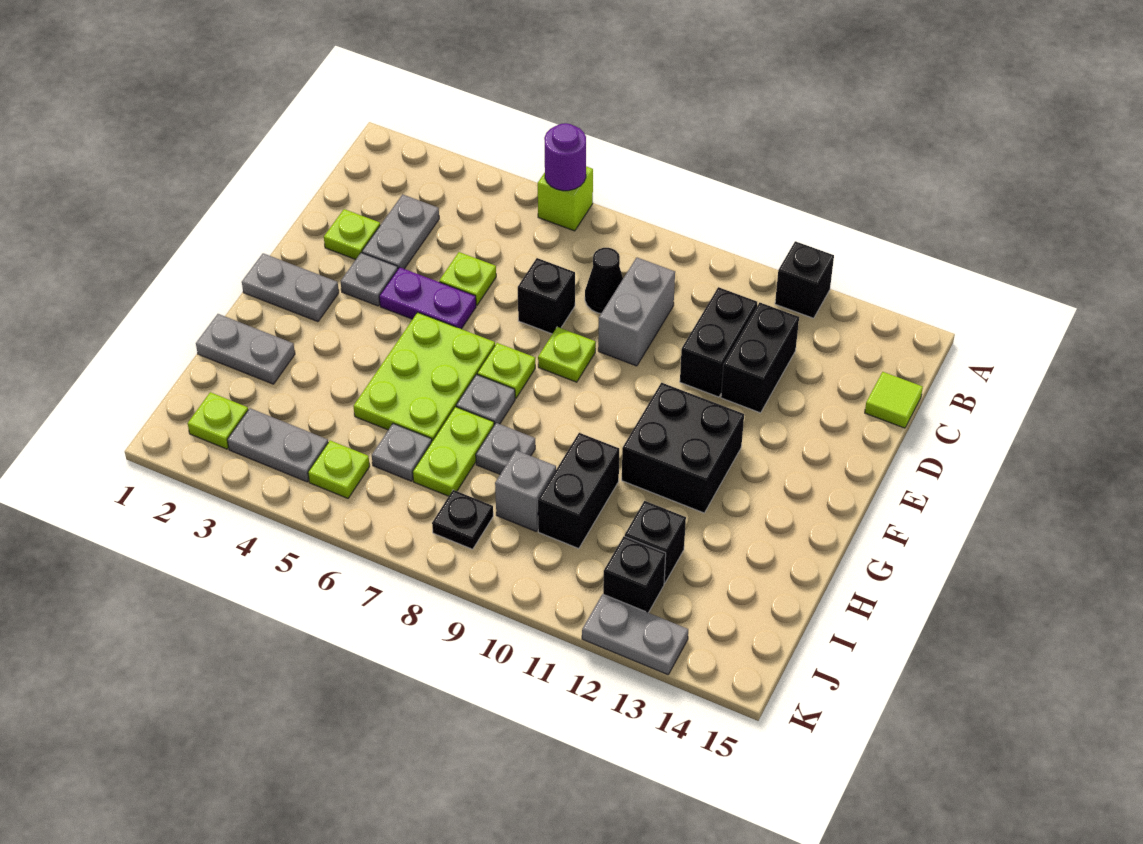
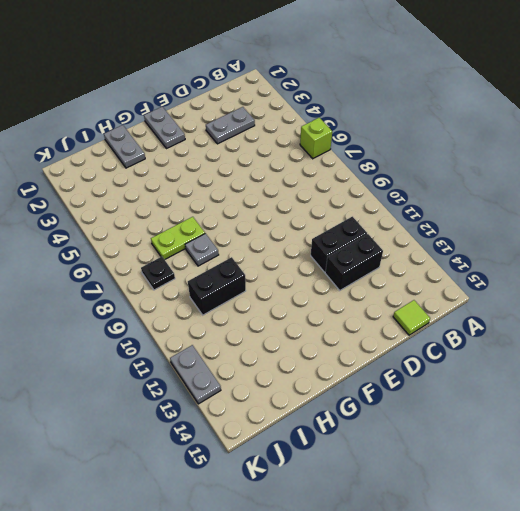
none -> black 1x1 brick [775,241,834,318]
none -> black 1x1 cone [585,248,623,314]
none -> grey 1x2 brick [598,258,675,366]
none -> lime 1x1 plate [324,209,380,259]

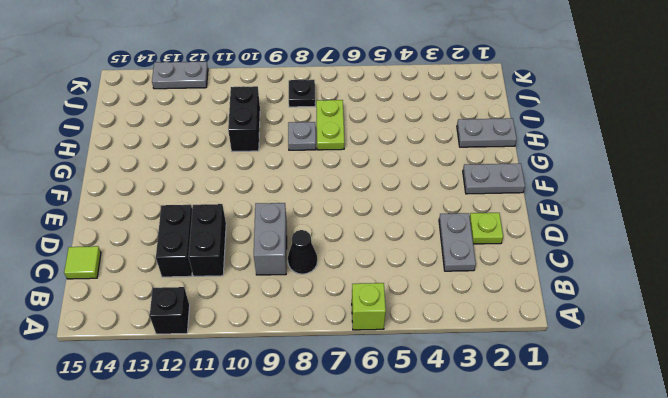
none -> lime 1x1 plate [439,252,496,305]
none -> black 1x1 brick [518,258,575,334]
none -> grey 1x1 plate [341,253,398,306]
none -> purple 1x2 plate [379,267,476,329]

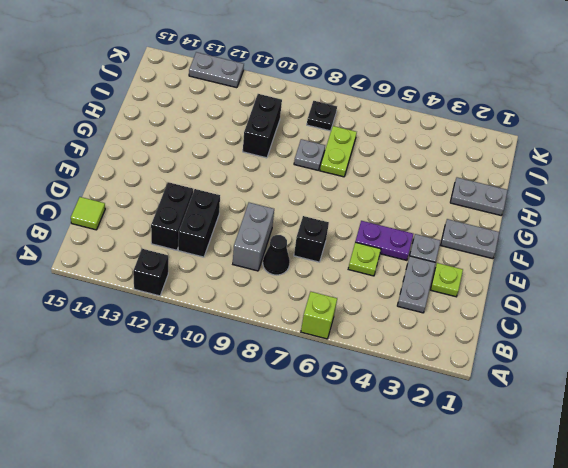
none -> lime 1x1 plate [538,327,596,382]
none -> lime 2x3 plate [354,312,495,441]
none -> lime 1x1 plate [477,343,535,398]
none -> black 2x2 brick [622,383,744,513]

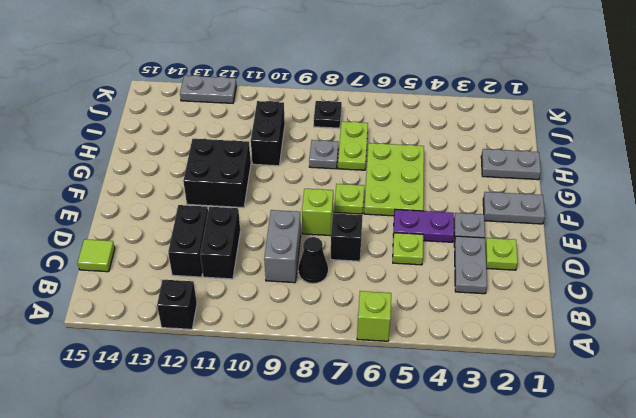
lime 1x1 brick [302,189,333,236] -> lime 1x1 plate [538,327,596,382]
none -> grey 1x1 plate [456,374,515,425]
none -> grey 1x1 plate [372,424,432,481]
none -> grey 1x1 brick [495,450,556,531]
none -> black 1x1 brick [625,501,686,583]

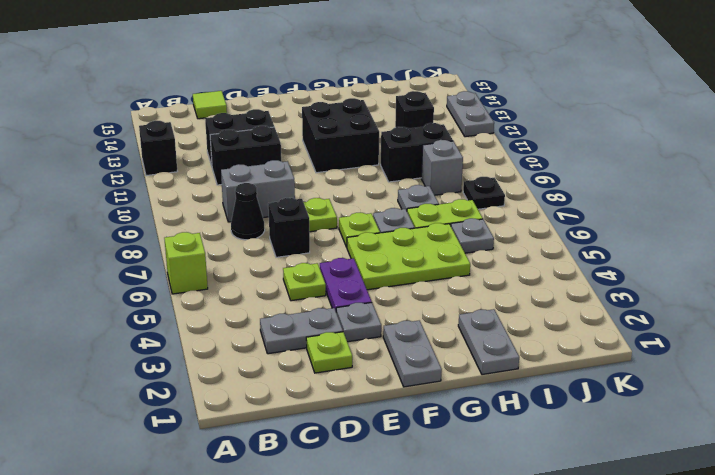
none -> lime 1x1 plate [188,392,248,449]
none -> grey 1x2 plate [227,408,328,482]
none -> lime 1x1 plate [308,440,370,498]
none -> black 1x1 brick [603,536,666,613]

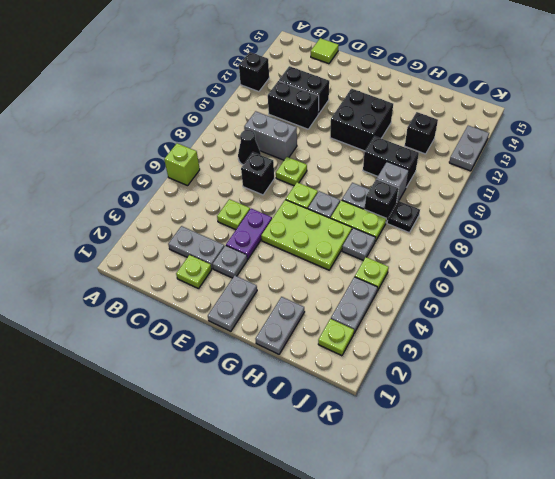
black 1x1 brick [365,179,398,222] -> black 1x1 brick moved to [603,536,666,613]
none -> purple 1x1 round brick [544,123,586,191]

